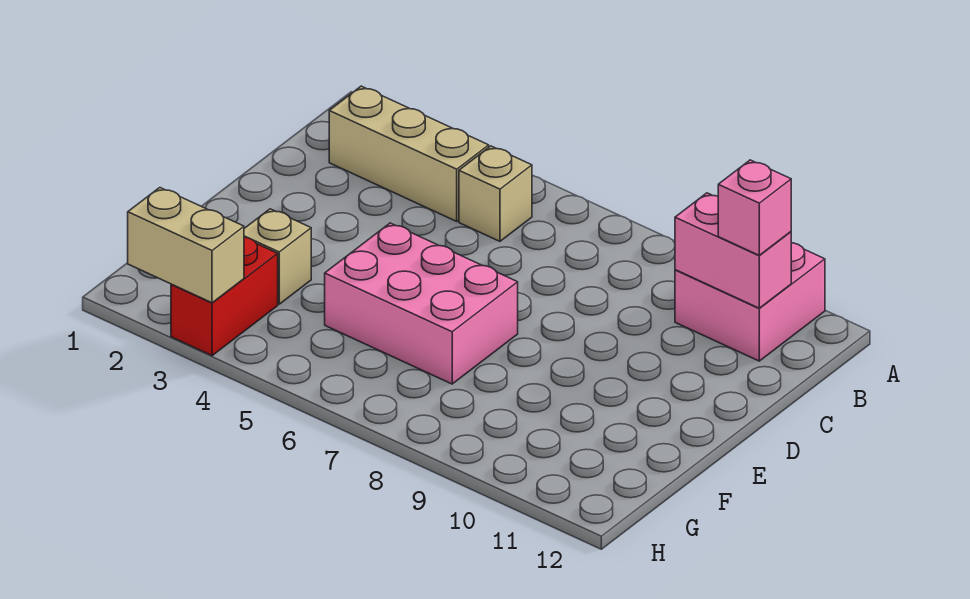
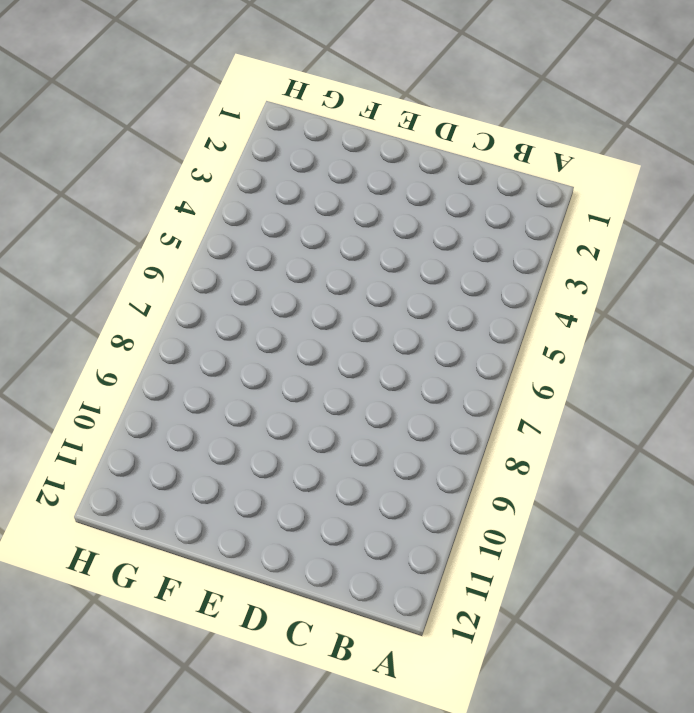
none -> pink 2x2 brick [675,243,825,361]
none -> tan 1x3 brick [329,86,489,221]

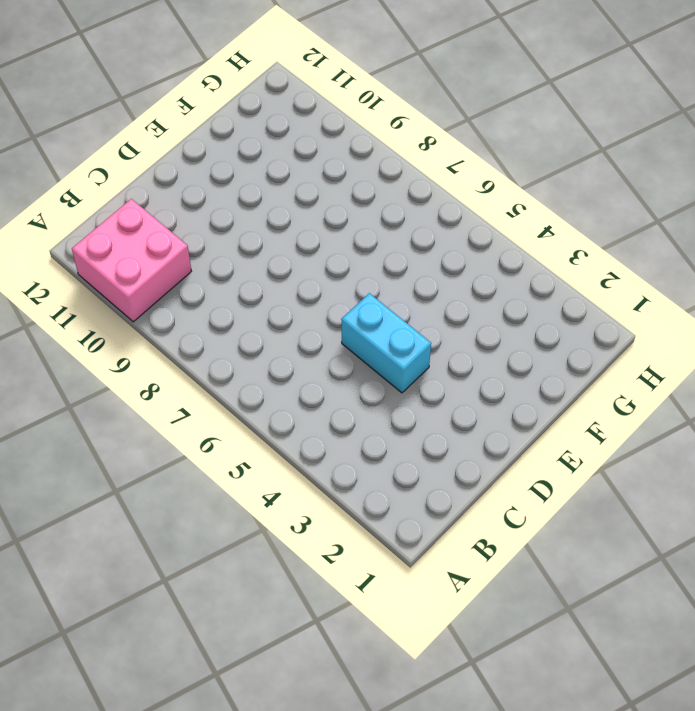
cyan 1x2 brick [341,293,431,393] -> none
none -> tan 1x3 brick [329,86,489,221]
none -> tan 1x1 brick [459,146,532,241]

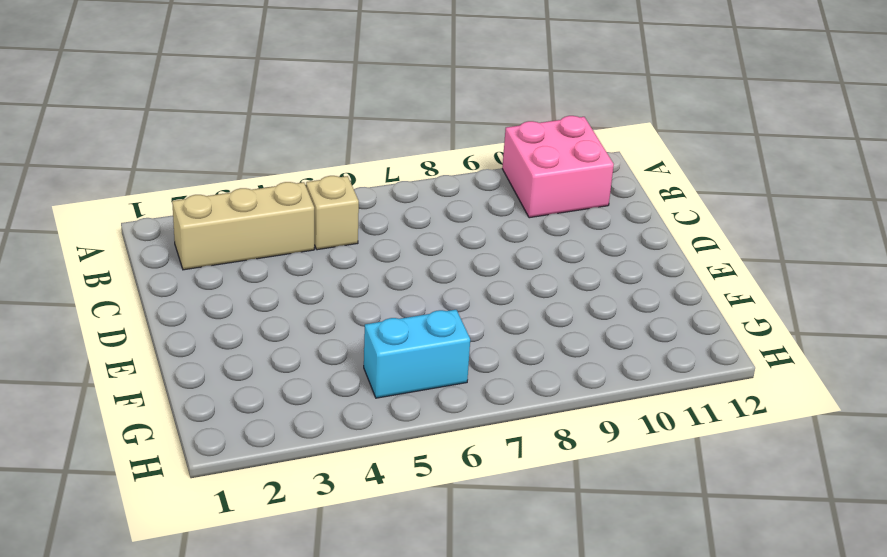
cyan 1x2 brick [364,310,470,398] -> none
none -> pink 2x3 brick [325,223,518,384]
none -> tan 1x1 brick [244,209,311,304]

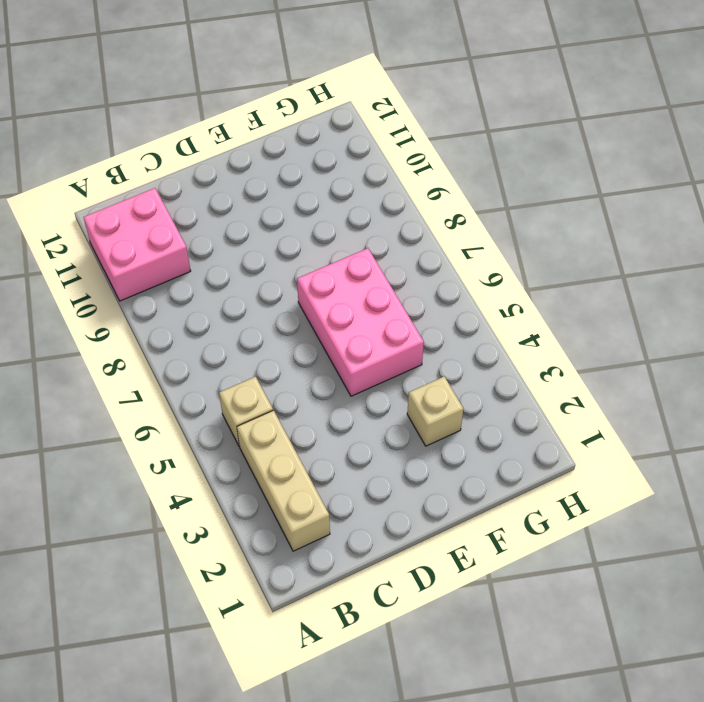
none -> red 1x2 brick [171,237,278,356]
none -> pink 1x2 brick [675,193,791,308]

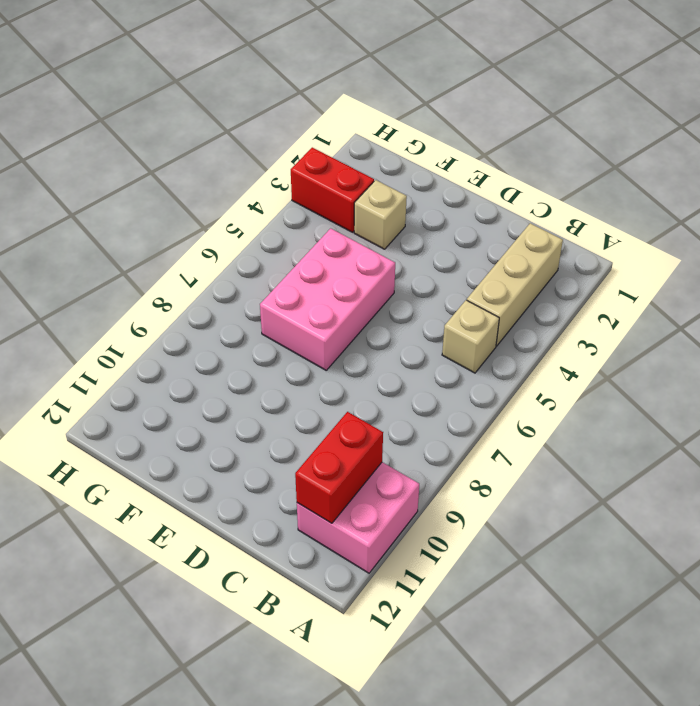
red 1x2 brick [295,412,383,523] -> pink 1x2 brick [675,193,791,308]
none -> tan 1x2 brick [128,188,244,303]
none -> pink 1x1 brick [718,160,791,256]

